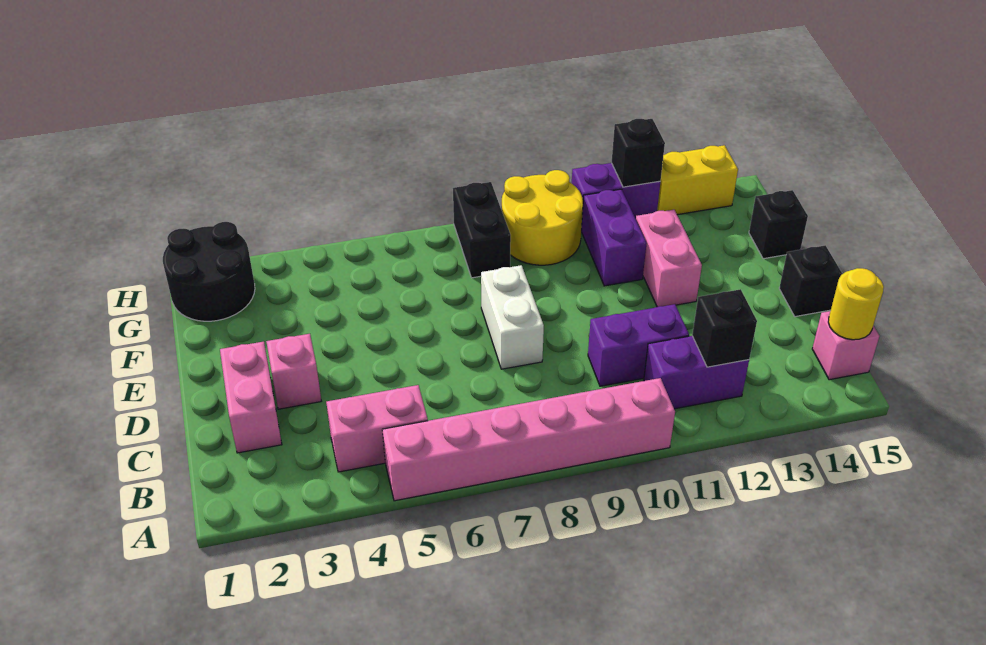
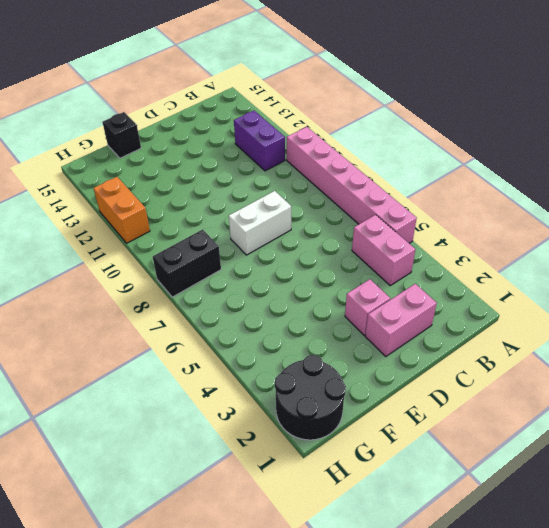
orange 1x2 brick [94,177,150,243] -> purple 1x2 brick [572,163,660,230]
none -> pink 1x1 brick [812,311,879,380]
none -> purple 1x2 brick [588,304,689,386]
none -> black 1x1 brick [779,245,842,317]

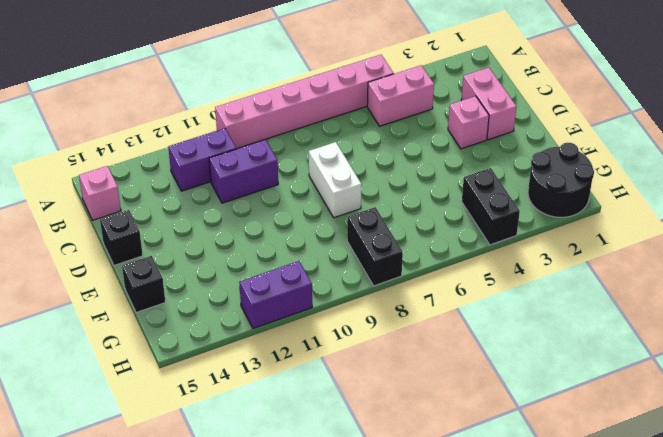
black 1x2 brick [462,168,520,245] -> none
none -> pink 1x2 brick [636,210,702,307]
none -> purple 1x2 brick [581,189,647,286]
none -> yellow 2x2 round brick [501,170,583,265]

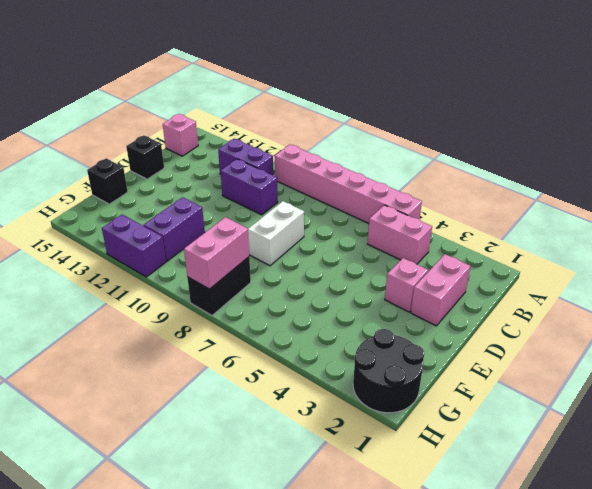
pink 1x2 brick [184,217,249,289] -> pink 1x2 brick moved to [636,210,702,307]
none -> yellow 2x2 round brick [501,170,583,265]
none -> yellow 1x2 brick [657,145,738,215]
none -> black 1x1 brick [692,289,757,367]

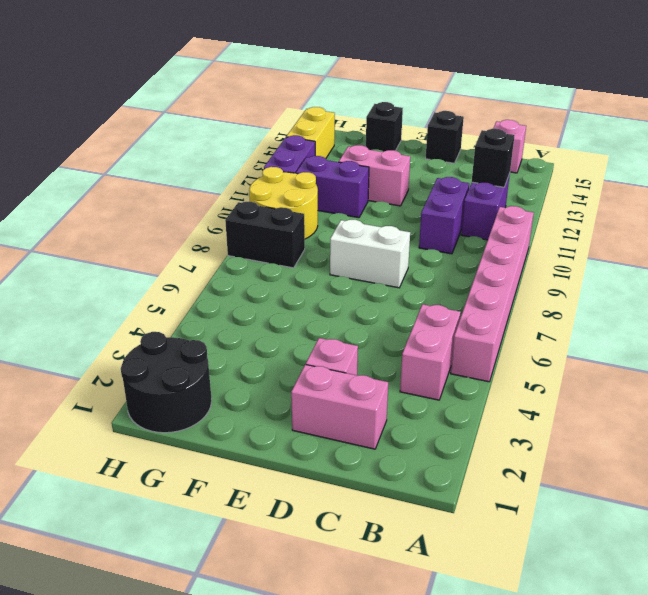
none -> yellow 1x1 round brick [828,268,884,340]
none -> black 1x1 brick [612,119,665,187]

